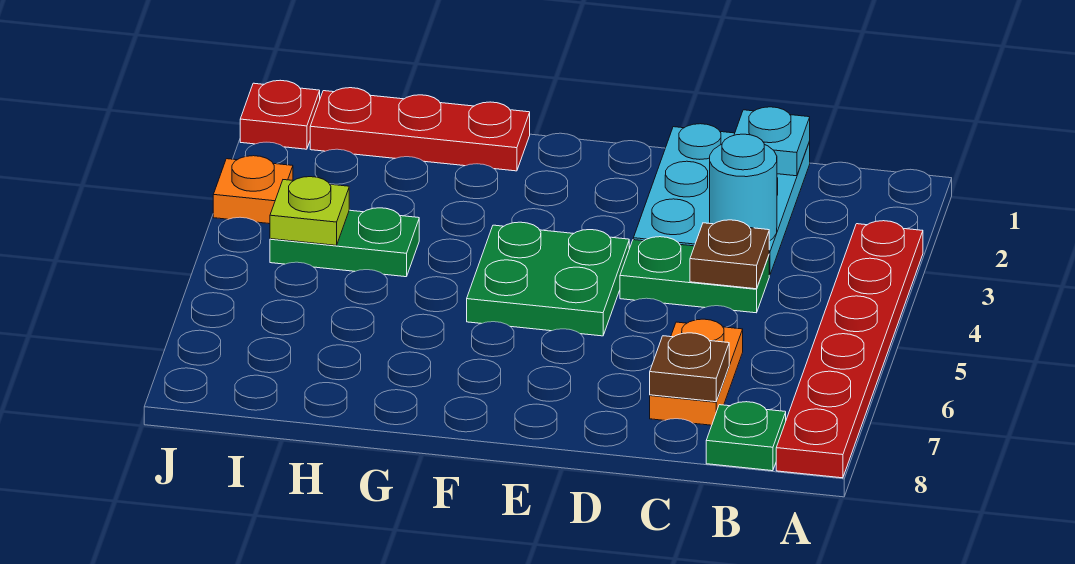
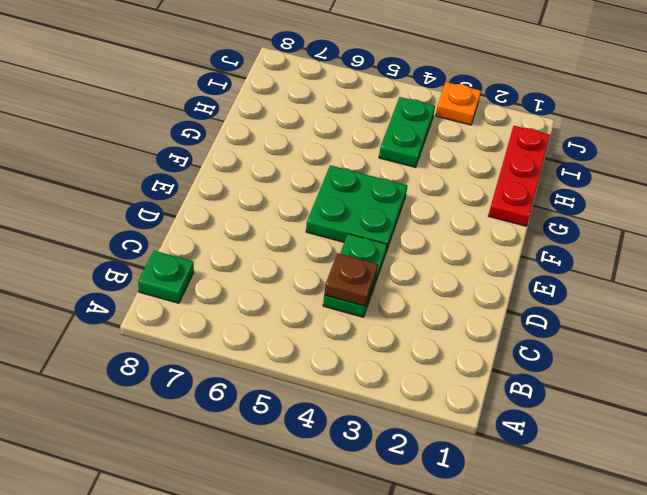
none -> red 1x6 plate [776,221,923,478]
none -> cyan 2x3 plate [633,124,810,275]
none -> orange 1x2 plate [650,319,743,425]

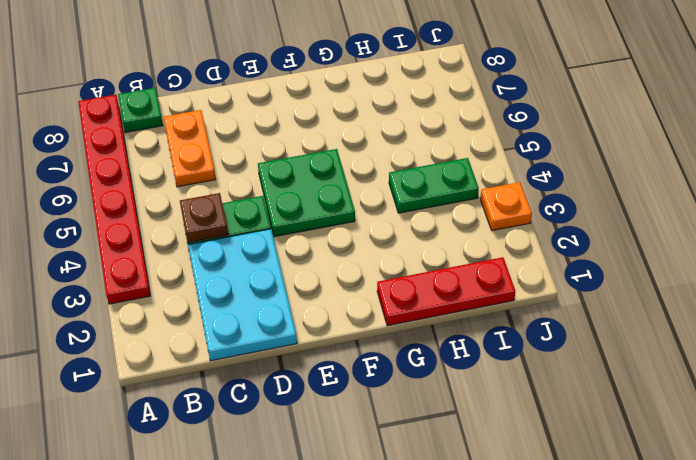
none -> red 1x1 plate [240,80,320,149]
none -> cyan 1x1 plate [734,107,810,176]
none -> cyan 1x1 round brick [710,134,777,241]

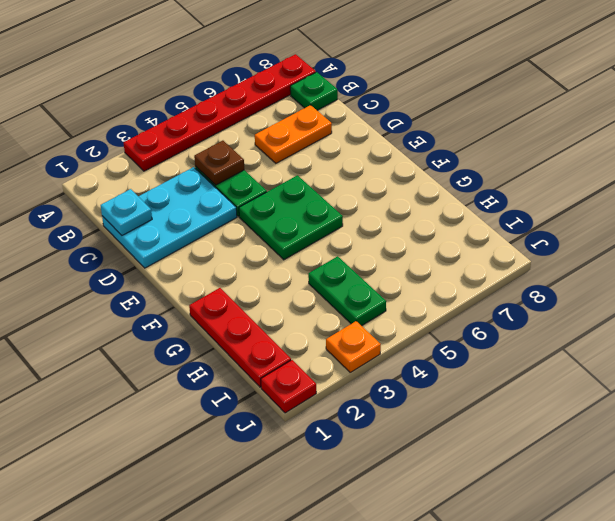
none -> cyan 1x1 round brick [710,134,777,241]
none -> brown 1x1 plate [650,333,729,402]
none -> lime 1x1 plate [270,177,349,245]

